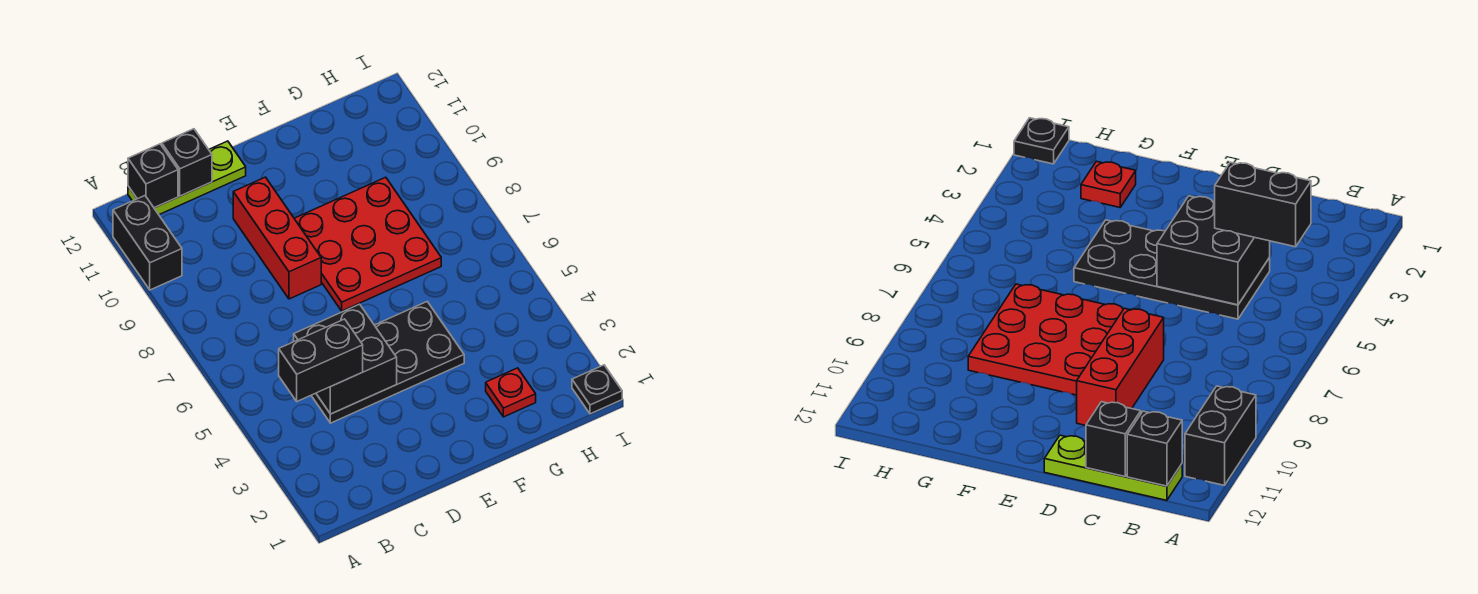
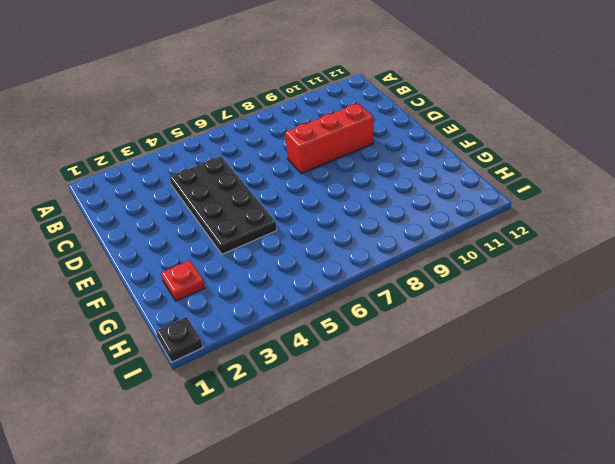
none -> black 1x2 brick [113,196,182,290]
none -> lime 1x3 plate [128,141,246,215]

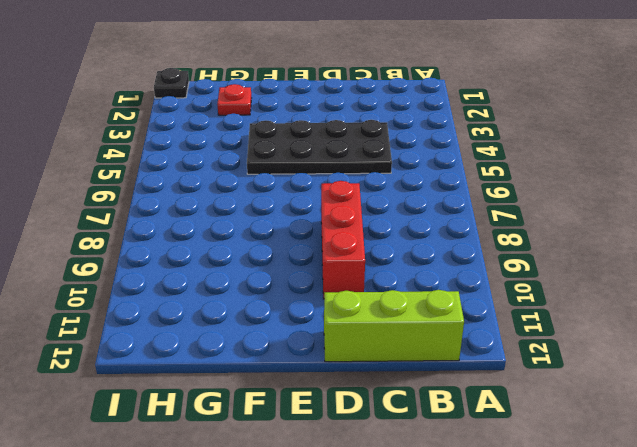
lime 1x3 brick [324,290,464,362] -> lime 1x3 plate [128,141,246,215]
none -> black 1x2 brick [113,196,182,290]
none -> red 3x3 plate [294,177,441,311]

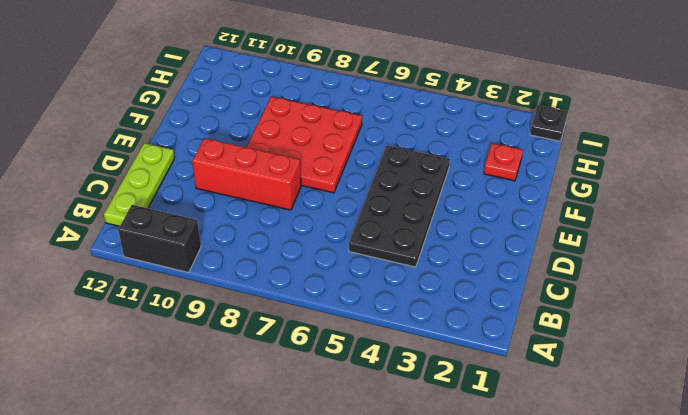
none -> black 1x1 brick [128,144,178,208]
none -> black 2x2 brick [294,304,397,414]

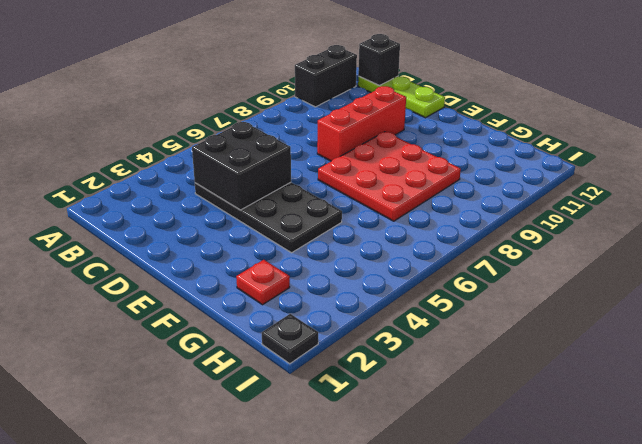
none -> black 1x1 brick [162,129,212,196]
none -> black 1x2 brick [279,319,363,401]

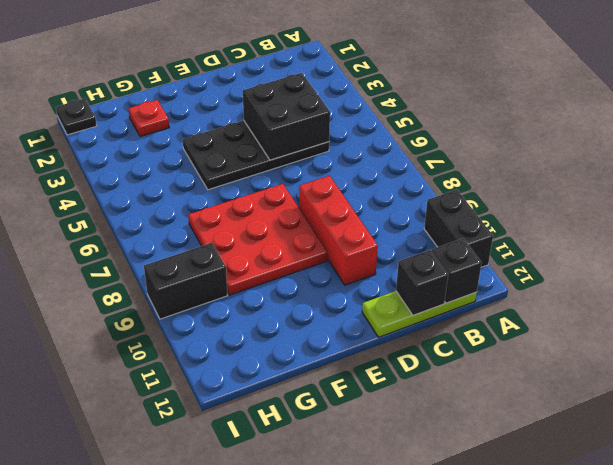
black 1x2 brick [144,243,228,319] -> black 1x2 brick moved to [279,319,363,401]

